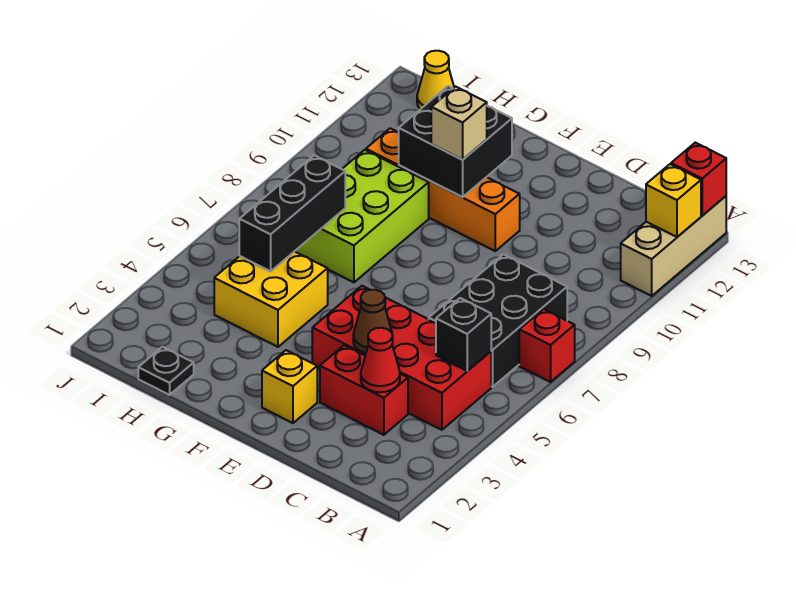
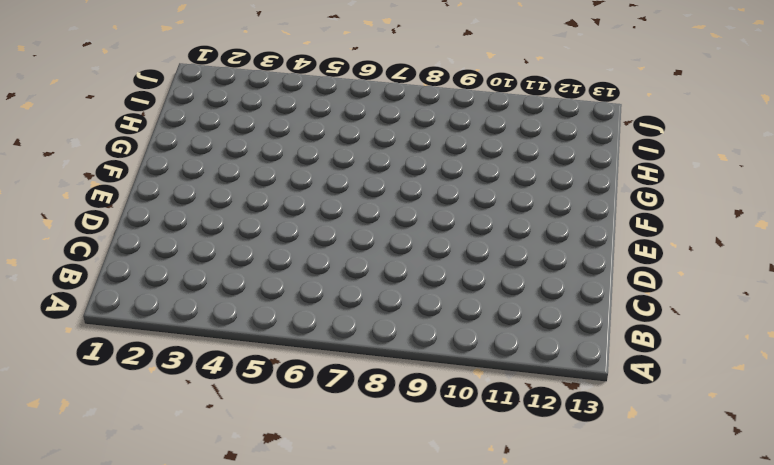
none -> red 1x1 brick [519,309,575,382]
none -> tan 1x3 brick [621,196,726,296]
none -> red 2x4 brick [312,286,491,430]

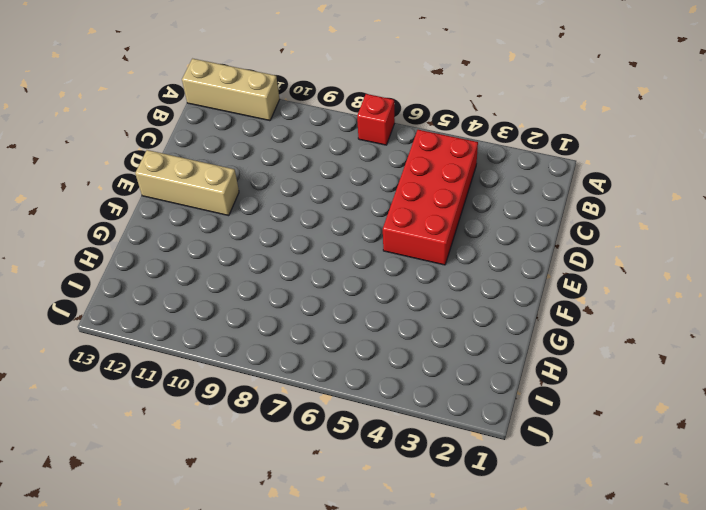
tan 1x3 brick [135,150,239,216] -> none
none -> black 2x3 brick [429,254,567,387]
none -> red 1x2 brick [320,345,408,435]
none -> yellow 1x1 brick [262,350,317,423]

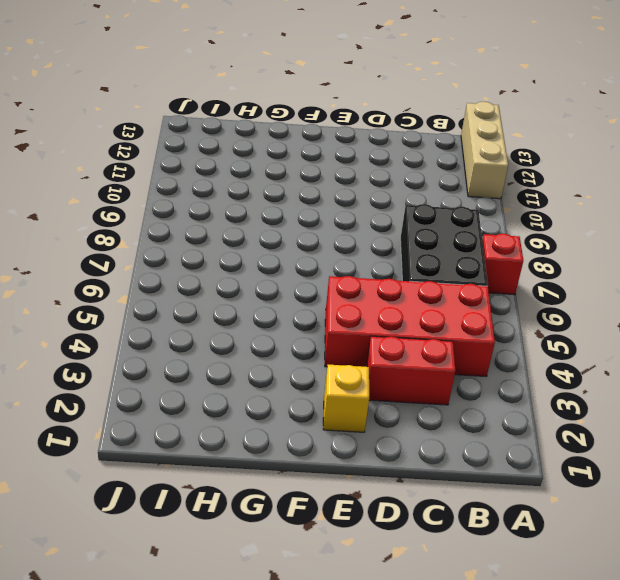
none -> orange 1x4 brick [366,128,520,251]
none -> yellow 2x2 brick [214,251,328,347]
none -> lime 2x3 brick [295,150,429,282]

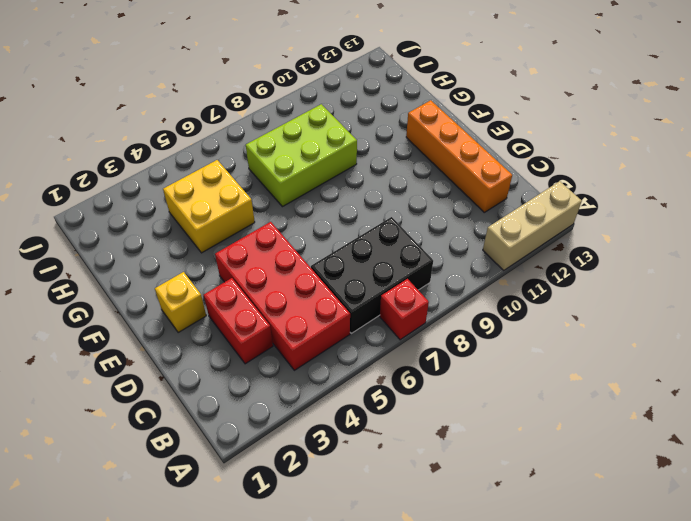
orange 1x4 brick [406,100,512,212] -> orange 1x4 brick moved to [366,128,520,251]
none -> black 1x1 plate [138,347,194,395]
none -> yellow 1x1 cone [417,51,454,109]
none -> yellow 1x1 brick [646,164,701,237]

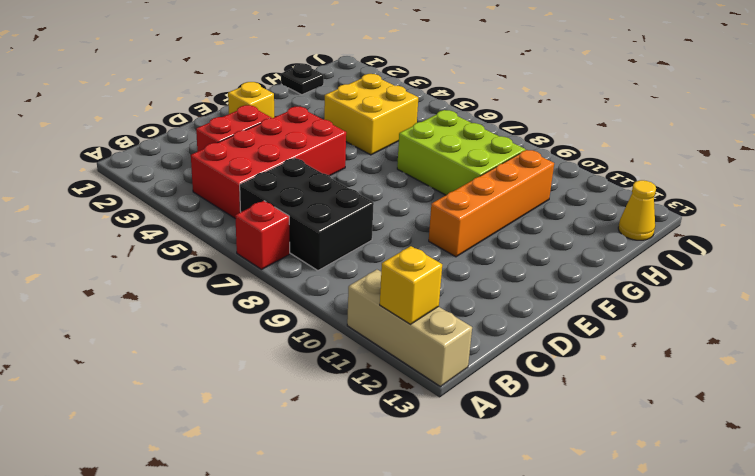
none -> red 1x1 brick [671,143,726,216]
none -> black 1x1 brick [436,298,491,371]
none -> red 1x1 cone [361,328,400,392]

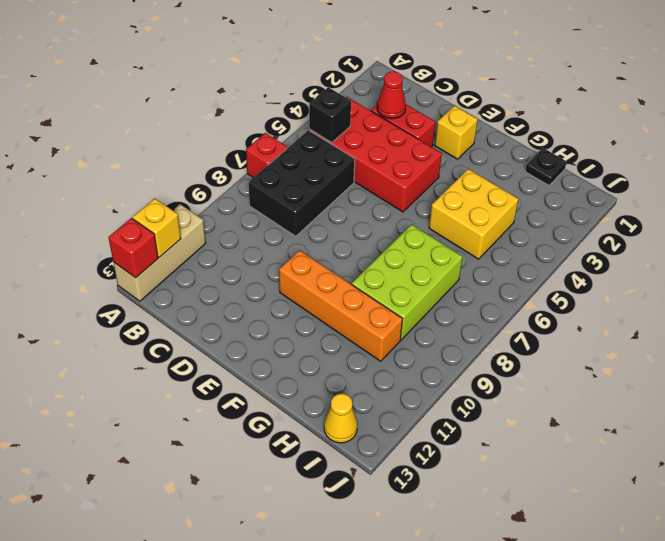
none -> brown 1x1 cone [353,290,392,353]
none -> black 2x2 brick [398,86,512,197]
none -> black 1x3 brick [239,155,345,271]

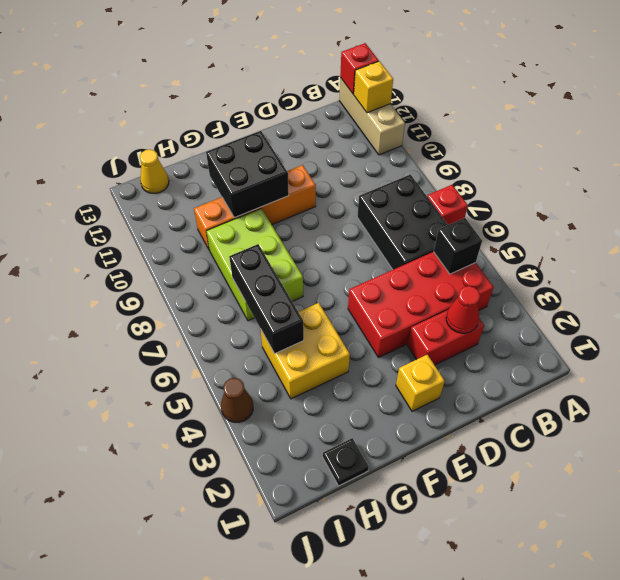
brown 1x1 cone [221,378,253,422] -> brown 1x1 cone moved to [353,290,392,353]
none -> tan 1x1 brick [431,87,487,160]

